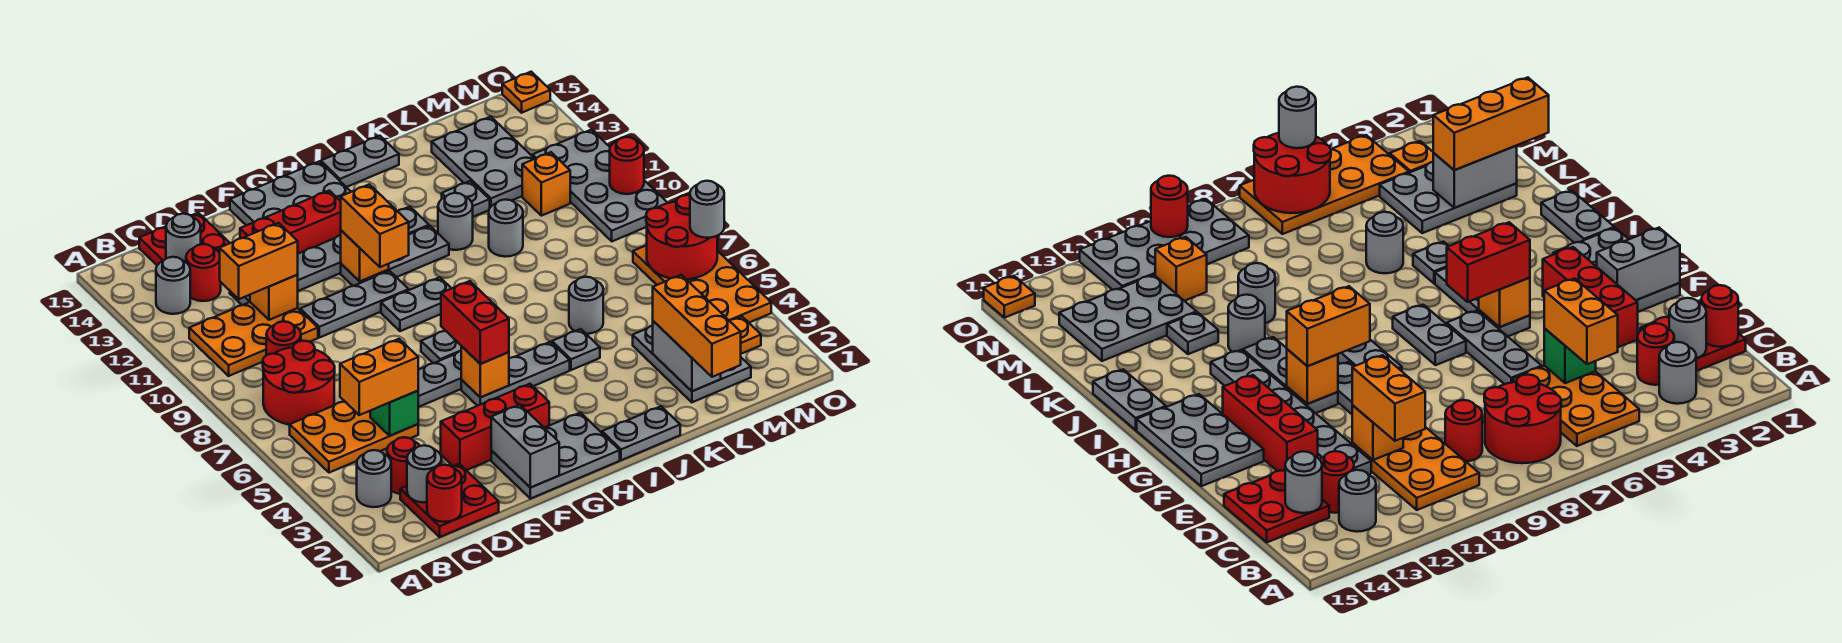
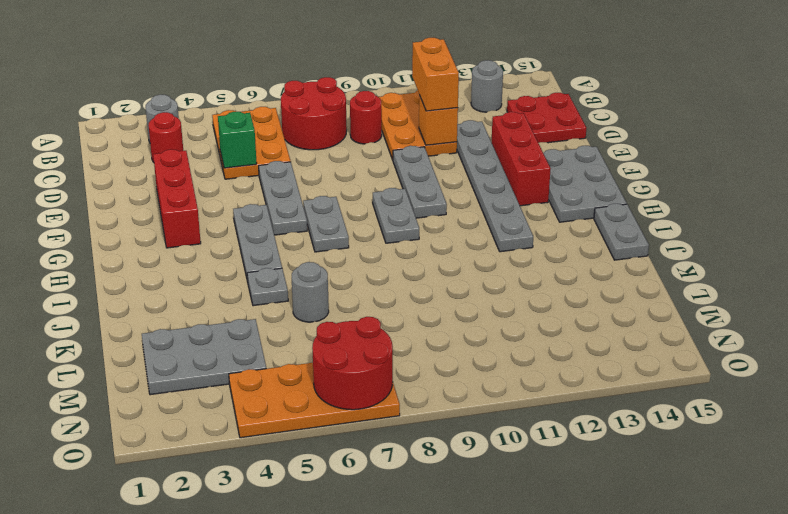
none -> red 2x2 plate [400,464,499,537]
none -> red 1x1 round brick [186,244,221,301]
none -> grey 2x3 plate [491,412,620,499]
none -> grey 1x3 plate [341,226,449,286]

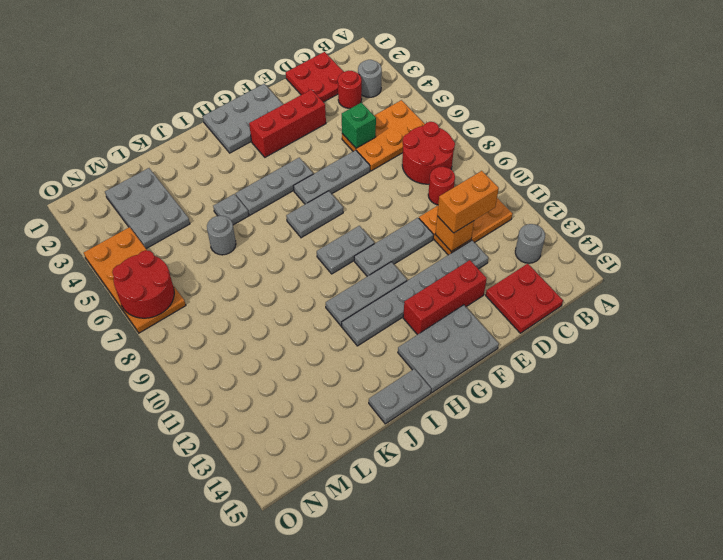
none -> red 1x1 round brick [186,244,221,301]
none -> grey 1x2 plate [602,406,680,460]
none -> grey 1x1 round brick [438,193,473,250]
none -> grey 1x1 round brick [489,200,523,257]

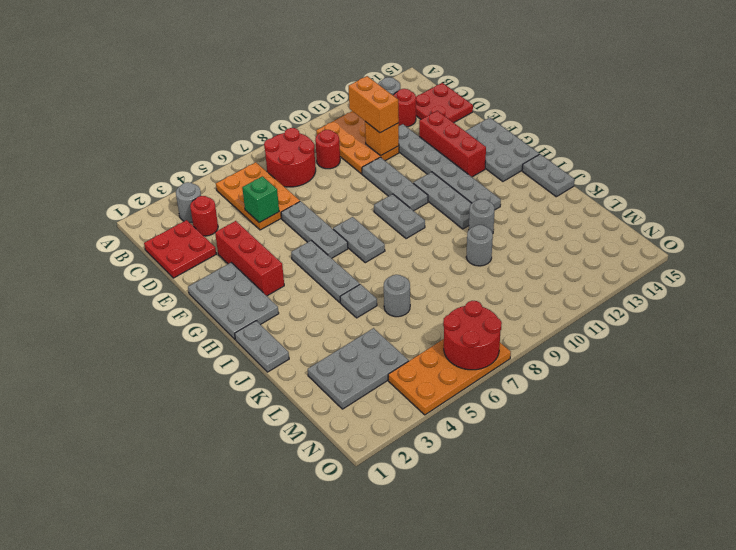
none -> grey 1x1 plate [442,181,490,217]
none -> grey 2x3 plate [432,116,535,207]
none -> orange 1x1 brick [522,152,570,216]
none -> orange 1x1 plate [730,316,761,354]

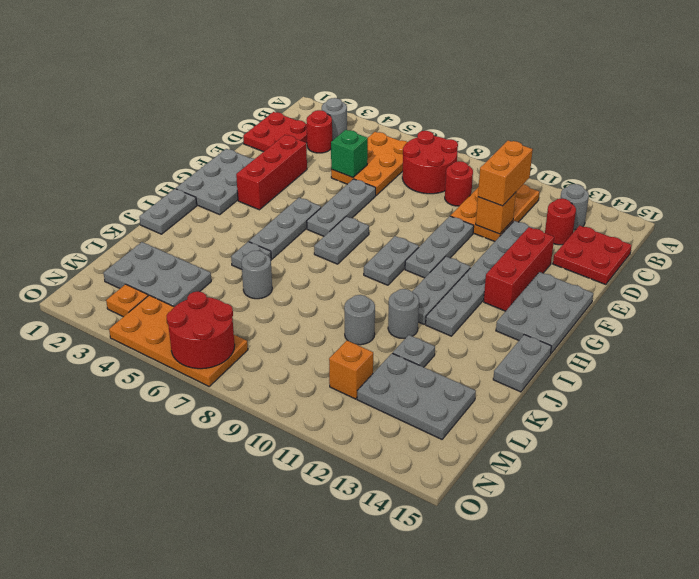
none -> grey 2x4 plate [532,130,667,241]
none -> orange 1x1 plate [502,72,550,113]
none -> red 1x1 round brick [427,465,462,522]
none -> grey 1x1 round brick [407,445,442,503]

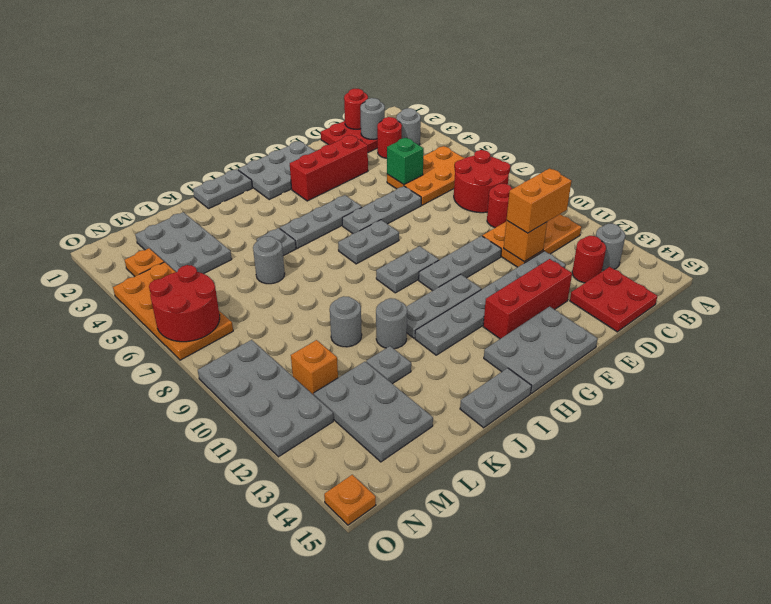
none -> grey 1x1 round brick [166,214,201,262]
none -> grey 1x2 brick [491,405,559,488]
none -> orange 1x1 brick [461,346,509,397]
none -> orange 1x1 brick [341,230,389,281]

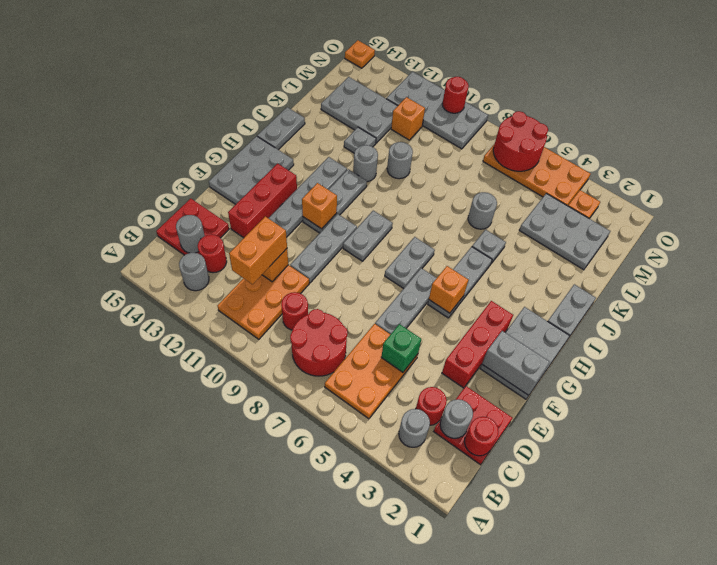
none -> grey 1x2 brick [653,321,721,391]
none -> orange 1x2 brick [340,339,418,415]
none -> red 1x2 brick [441,281,509,364]
none -> orange 1x2 brick [341,184,409,267]

